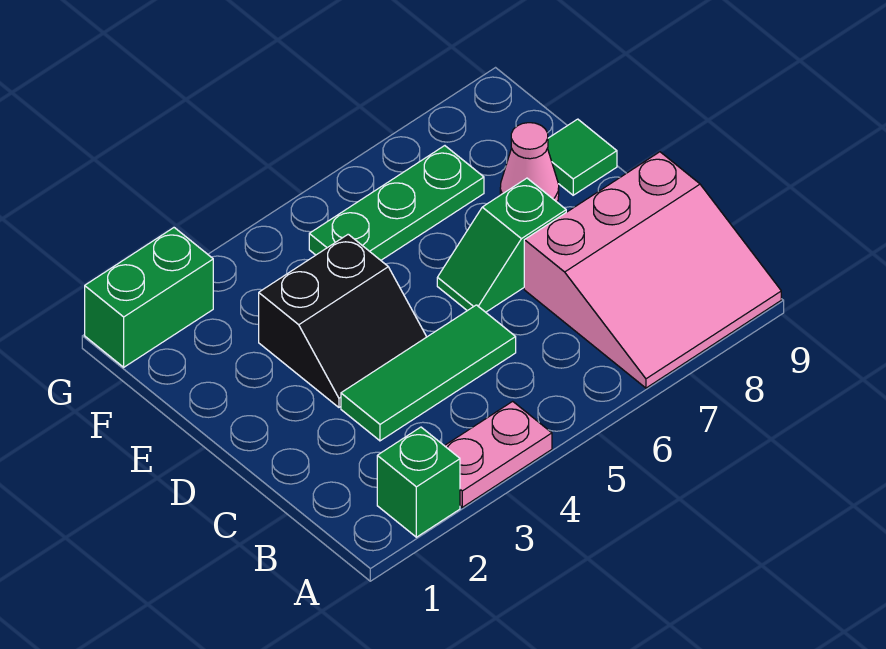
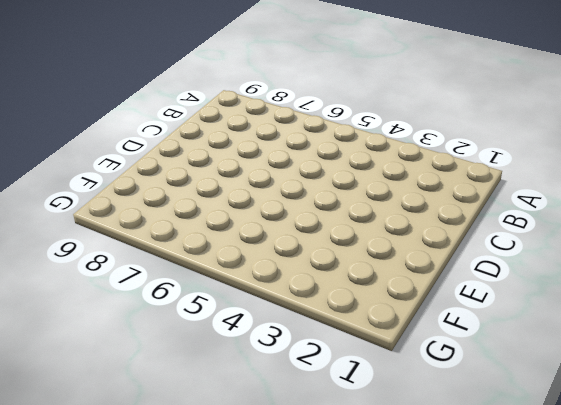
none -> green 1x1 brick [377,427,460,537]
none -> pink 1x2 plate [445,401,552,507]

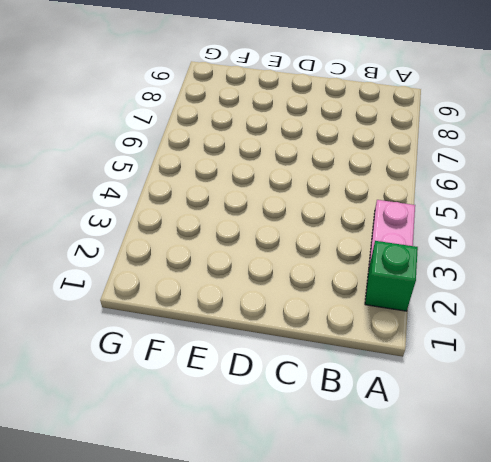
none -> pink 3x3 slope [524,152,781,388]
none -> green 1x3 tile [341,305,516,441]

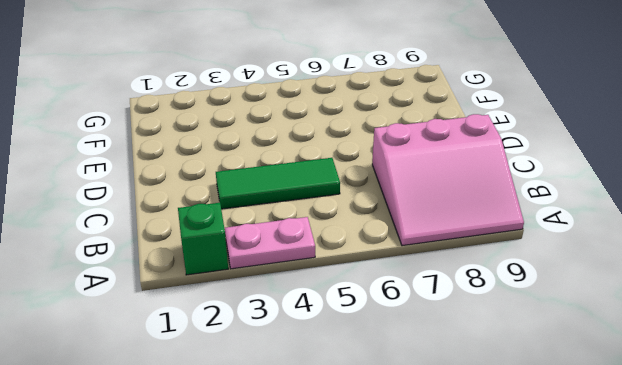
none -> black 2x2 slope [259,234,426,407]
none -> green 1x2 slope [437,178,566,312]

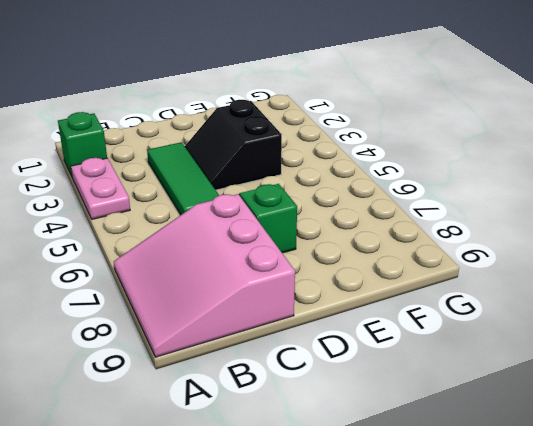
none -> pink 1x1 cone [500,123,559,202]
none -> green 1x1 tile [547,119,617,195]

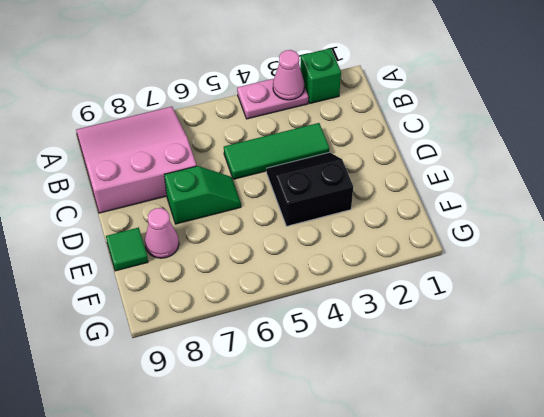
pink 1x1 cone [273,50,304,100] -> none
none -> green 1x3 plate [309,146,484,260]
none -> green 1x2 brick [85,228,213,367]

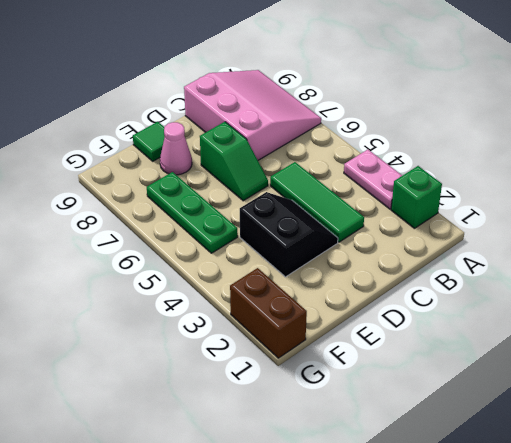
brown 1x2 brick [230,268,307,358] -> green 1x2 brick [85,228,213,367]

